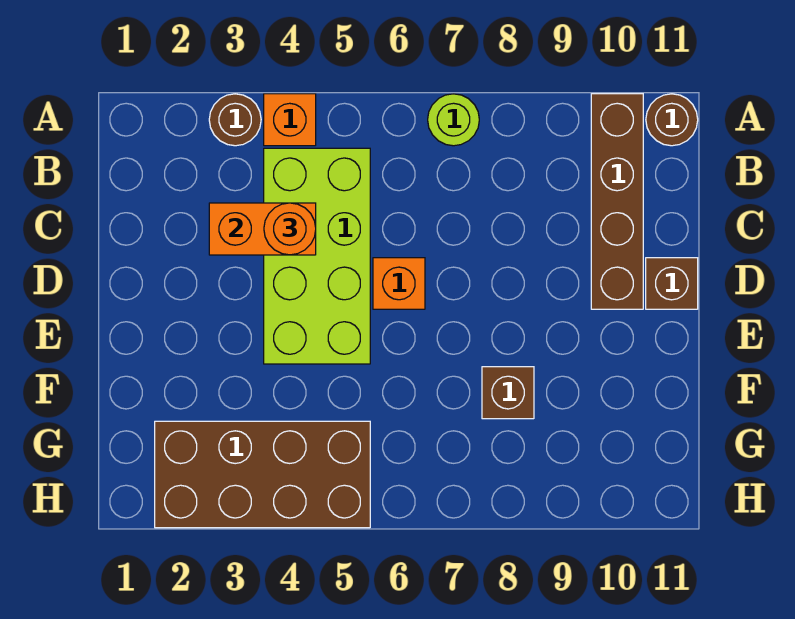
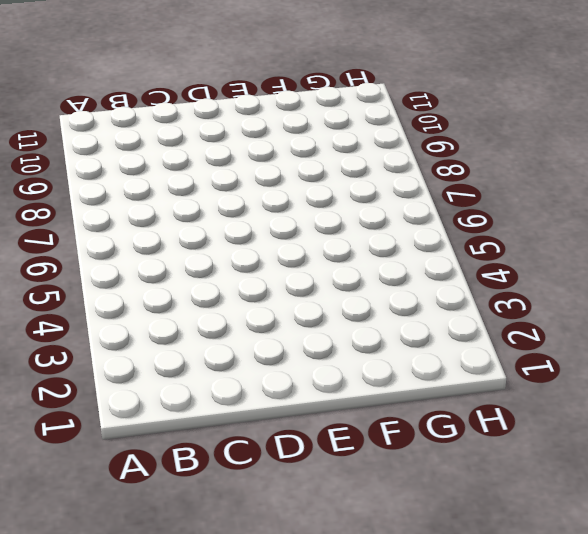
none -> brown 1x1 round brick [209,94,261,146]
none -> orange 1x1 brick [264,94,316,146]
none -> lime 1x1 round brick [428,94,479,146]

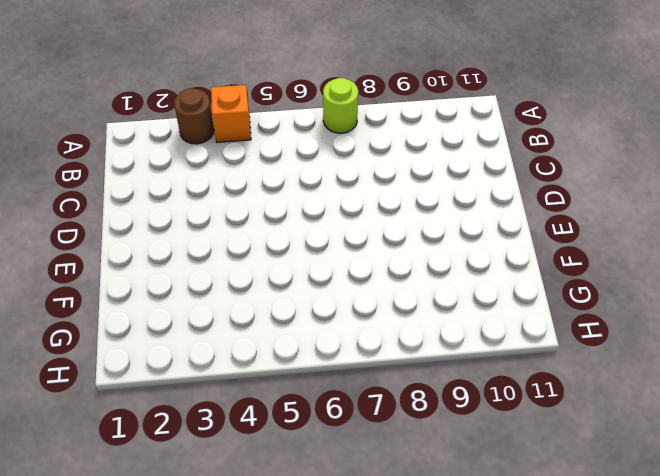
none -> brown 1x4 brick [591,94,643,309]
none -> brown 1x1 round brick [646,94,698,146]
none -> lime 2x4 brick [264,148,370,364]

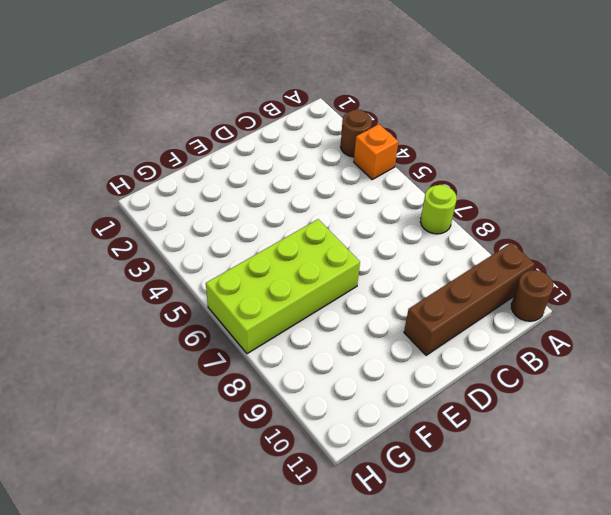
lime 2x4 brick [206,219,360,354] -> lime 2x4 brick moved to [264,148,370,364]
none -> orange 1x1 brick [373,258,425,309]
none -> brown 1x1 brick [646,258,698,309]
none -> brown 1x1 brick [482,367,534,419]

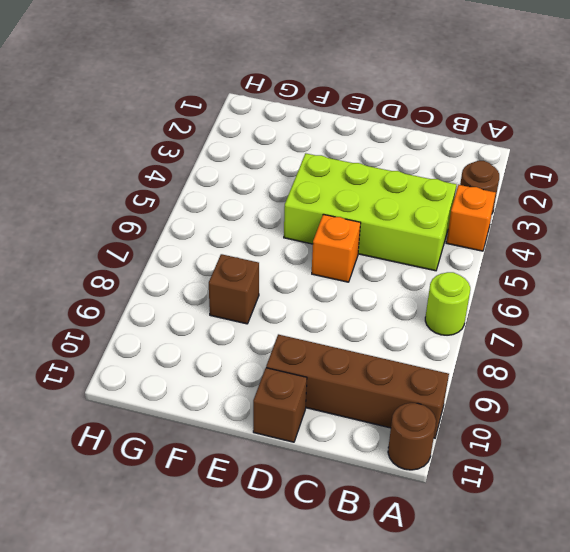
none -> brown 2x4 brick [155,421,370,528]
none -> orange 1x2 brick [209,203,316,255]
none -> orange 1x1 round brick [264,203,316,255]

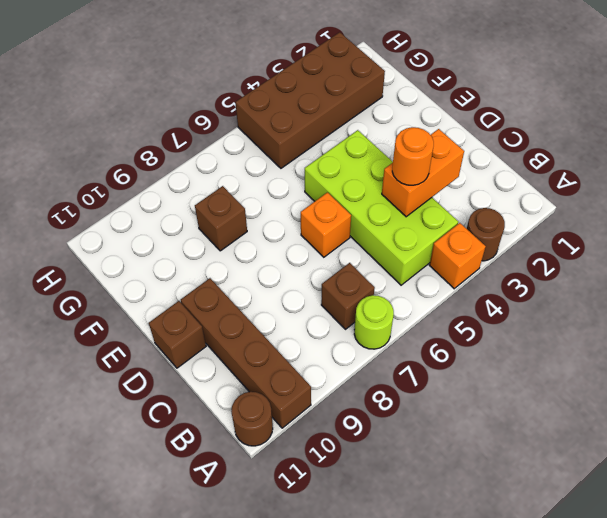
brown 1x1 brick [321,263,375,329] -> none

